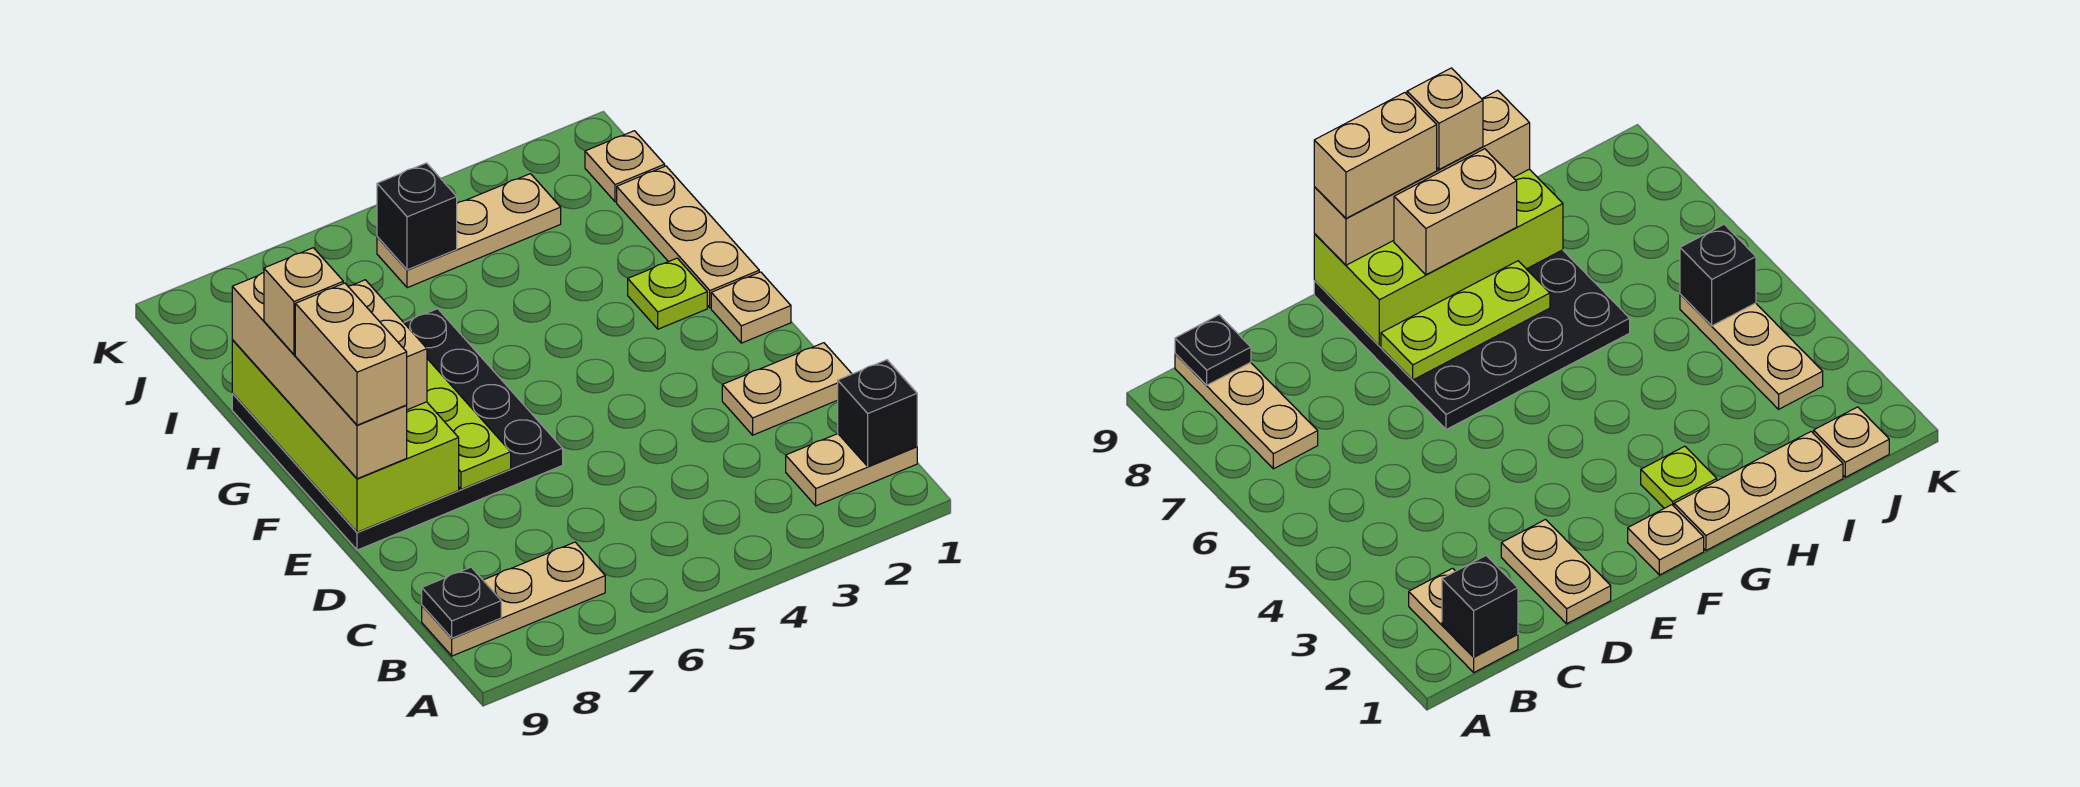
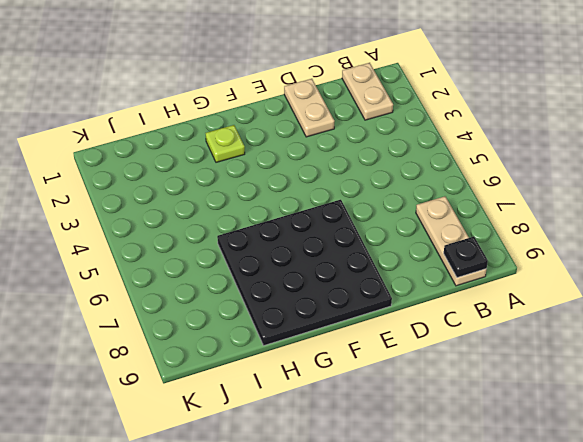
none -> tan 1x1 plate [711,272,791,343]
none -> tan 1x3 plate [617,166,759,308]
none -> tan 1x1 plate [585,131,665,202]

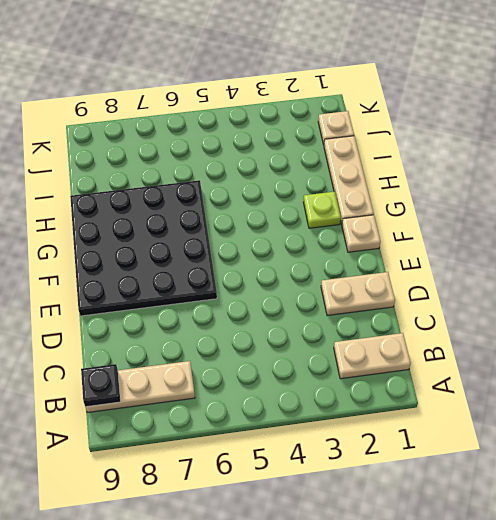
none -> tan 1x3 plate [377,174,561,288]
none -> black 1x1 brick [838,360,917,466]
none -> lime 1x3 plate [427,359,511,489]

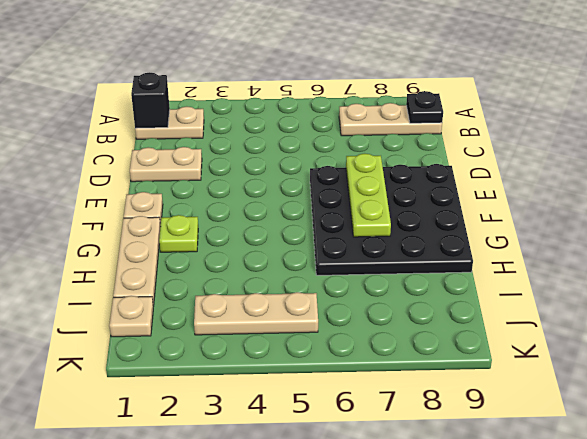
none -> lime 2x4 brick [232,340,459,532]
none -> black 1x1 brick [377,163,457,270]
none -> tan 1x4 brick [232,273,407,479]

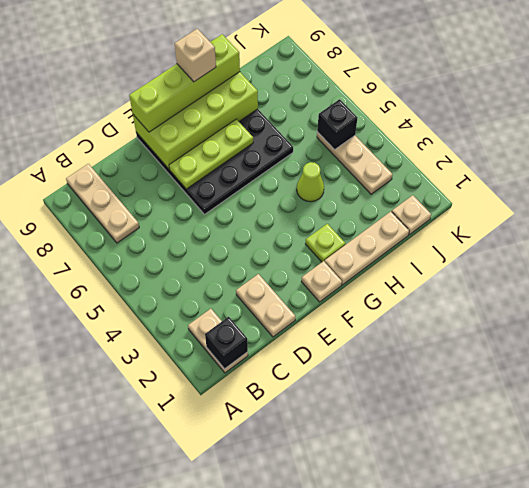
lime 1x4 brick [129,34,240,132] -> tan 1x4 brick [232,273,407,479]
lime 1x1 cone [297,162,324,202] -> none
none -> black 1x1 plate [422,567,501,638]
none -> tan 1x2 brick [348,280,427,410]
none -> tan 1x2 brick [295,283,407,425]

